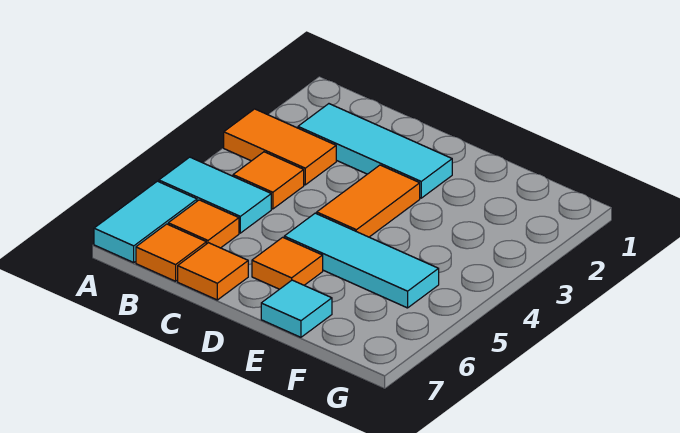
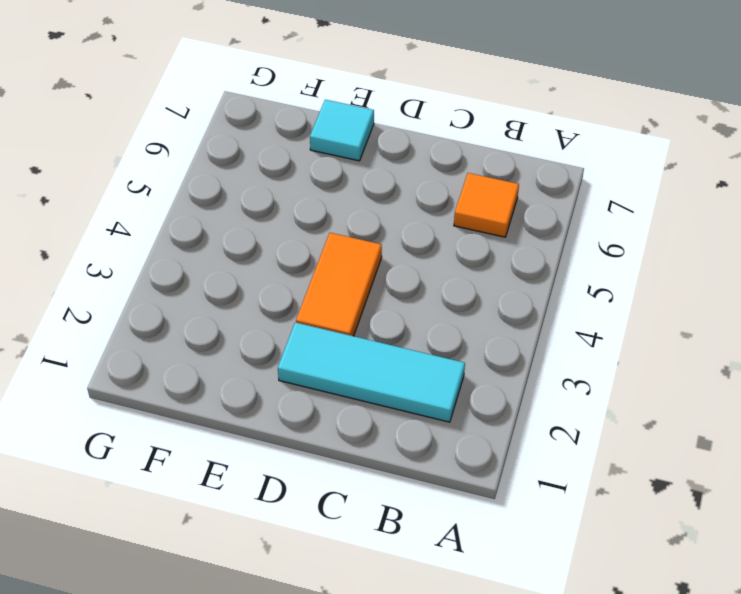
none -> orange 1x2 tile [224,109,336,185]
none -> cyan 1x2 tile [159,157,271,233]
none -> cyan 1x2 tile [94,181,197,262]

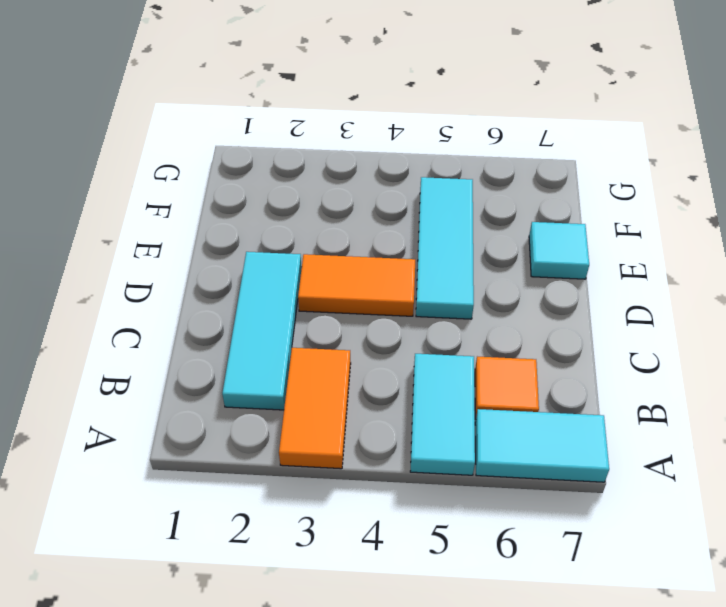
none -> orange 1x1 tile [233,152,304,209]
none -> orange 1x1 tile [136,224,206,281]
none -> orange 1x1 tile [178,243,248,300]

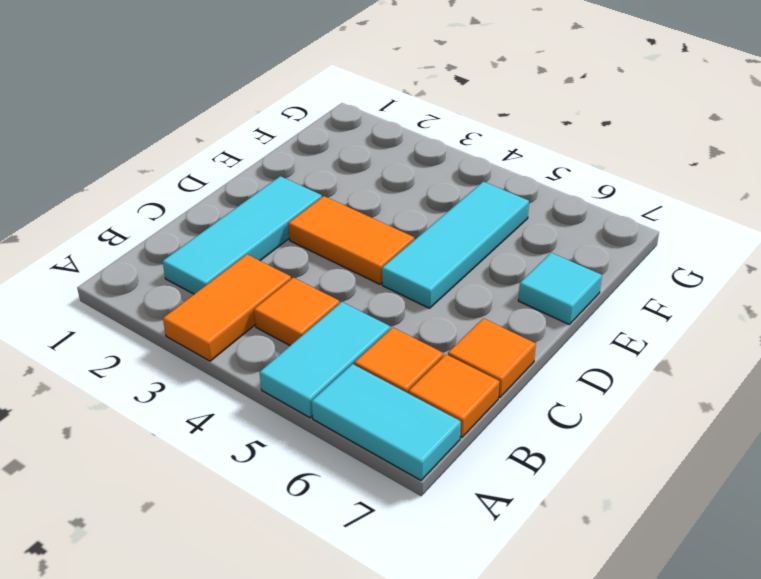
none -> orange 1x1 tile [252,237,323,289]

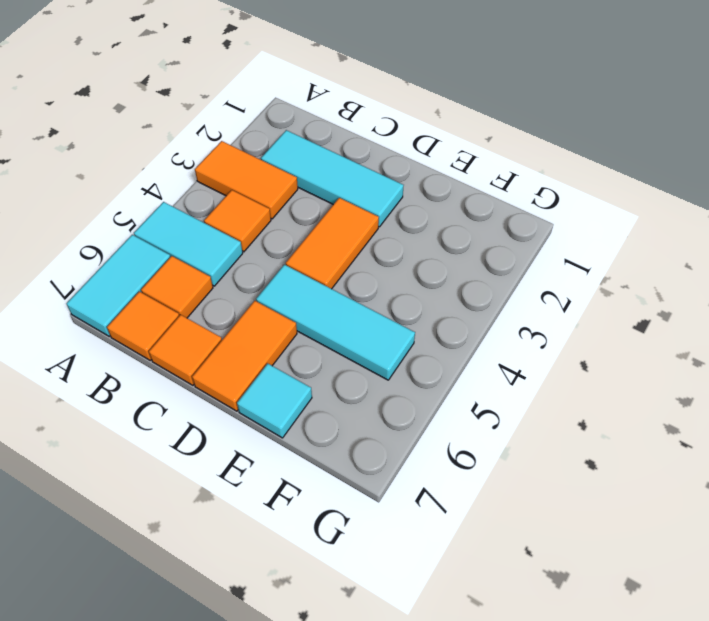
orange 1x2 tile [192,301,297,411] -> orange 1x1 tile [252,237,323,289]

